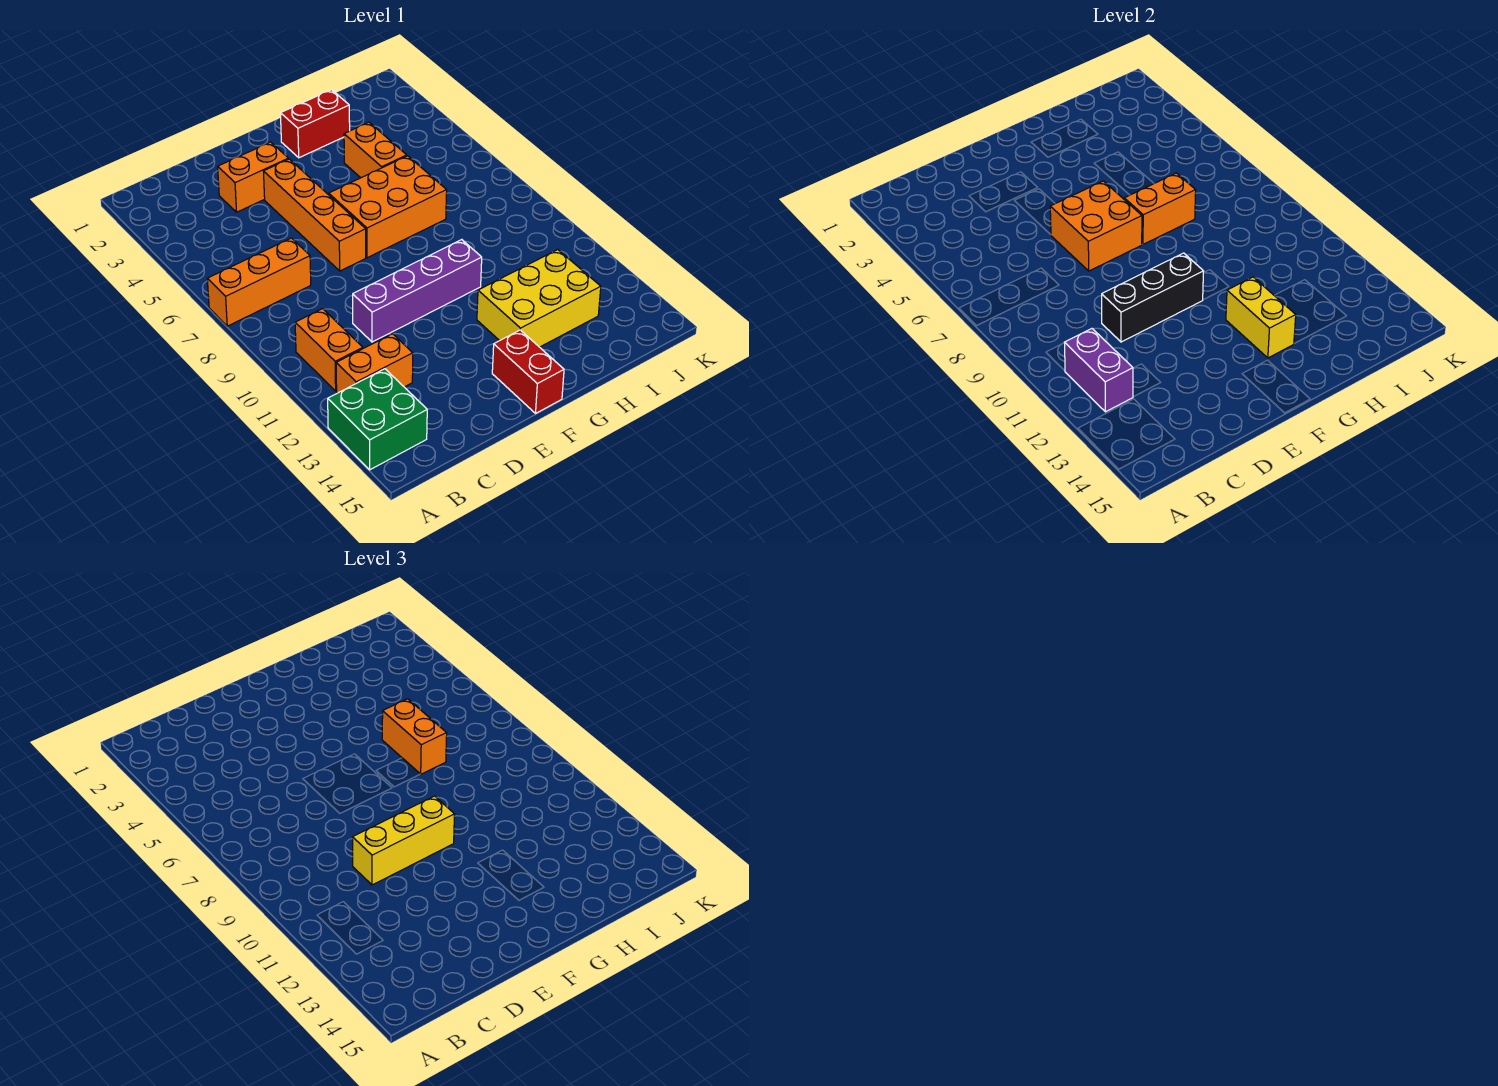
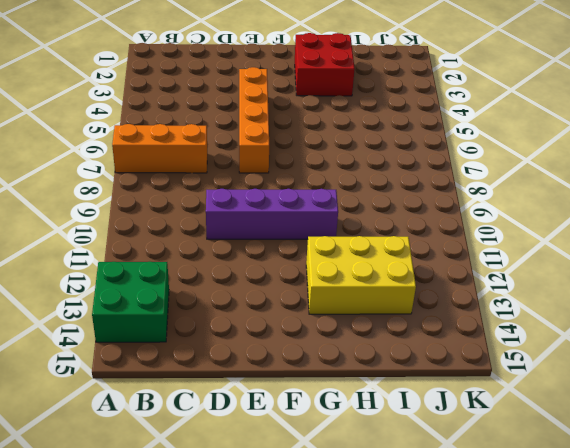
red 2x2 brick [295,33,355,96] -> red 1x2 brick [280,90,350,158]
none -> orange 1x2 brick [295,309,363,391]
none -> orange 1x2 brick [336,334,413,393]
none -> orange 1x2 brick [218,142,288,212]

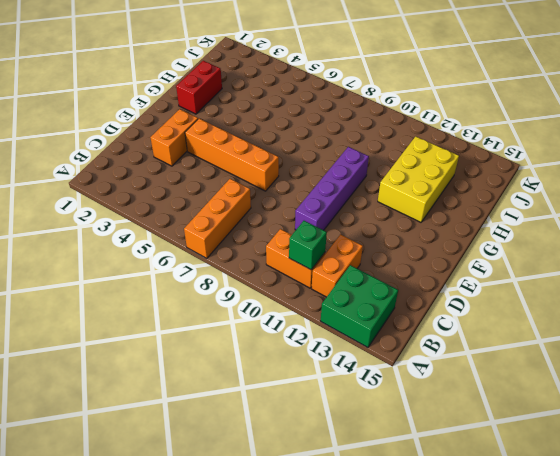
green 1x1 brick [289,221,327,270] -> purple 1x2 brick [1064,329,1133,412]
none -> orange 2x3 brick [329,156,447,258]
none -> red 1x2 brick [492,330,564,413]
none -> orange 1x2 brick [344,122,407,178]

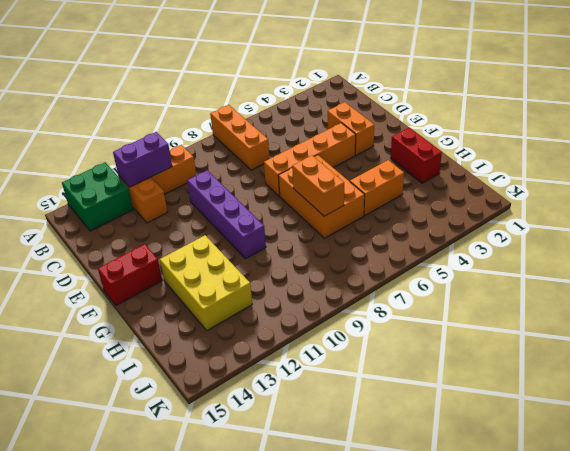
none -> black 1x3 brick [1102,253,1203,342]
none -> orange 2x2 brick [1050,181,1142,271]
none -> yellow 1x2 brick [1226,277,1296,358]

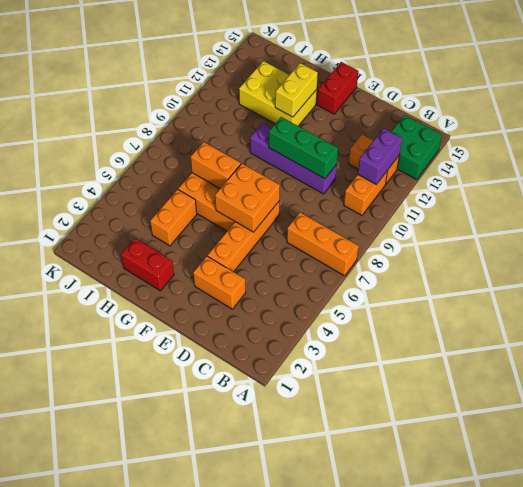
green 1x3 brick [269,117,338,179] -> black 1x3 brick [1102,253,1203,342]
none -> yellow 1x3 brick [353,796,454,885]
none -> orange 1x2 brick [382,699,447,774]

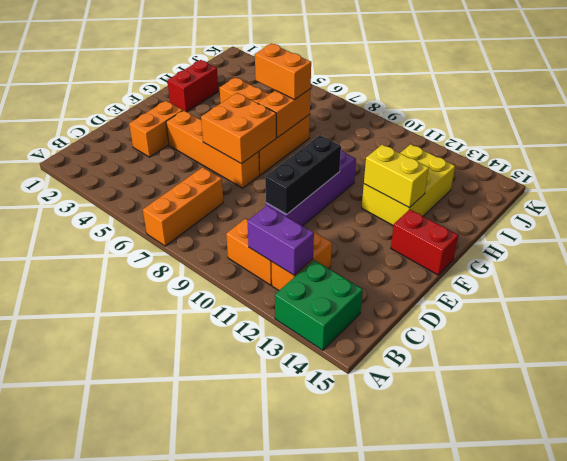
none -> yellow 1x3 brick [353,796,454,885]

